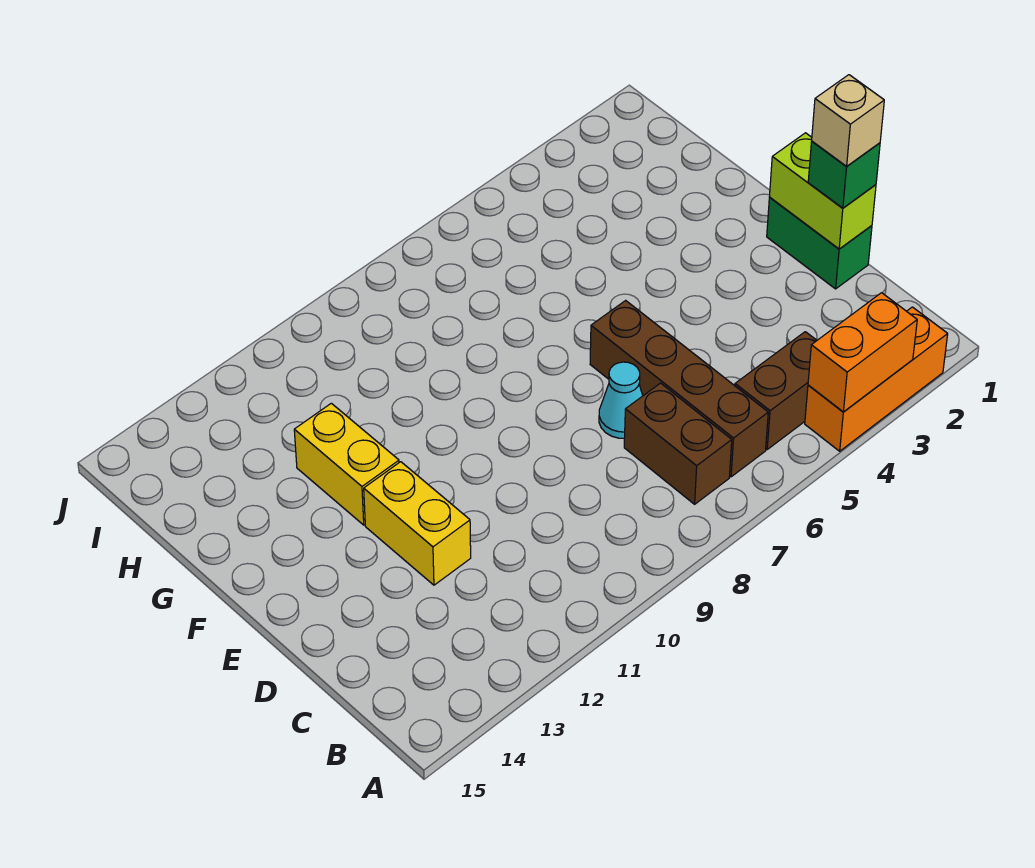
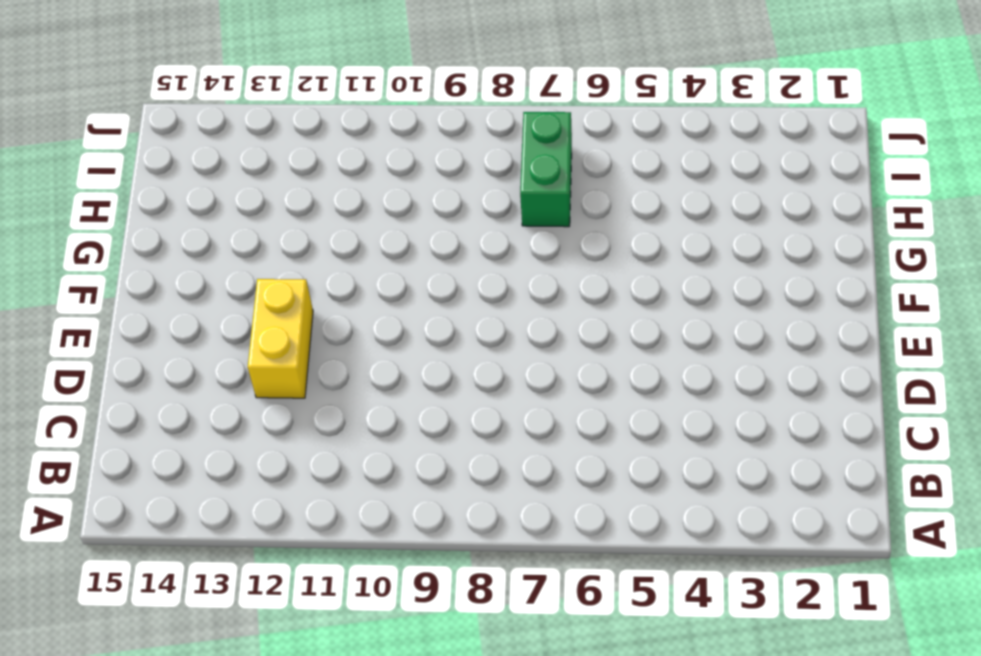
green 1x2 brick [520,112,572,227] -> green 1x2 brick moved to [767,198,872,289]
none -> orange 1x3 brick [805,307,948,451]
none -> brown 1x2 brick [735,332,817,449]
none -> brown 1x4 brick [590,300,768,477]

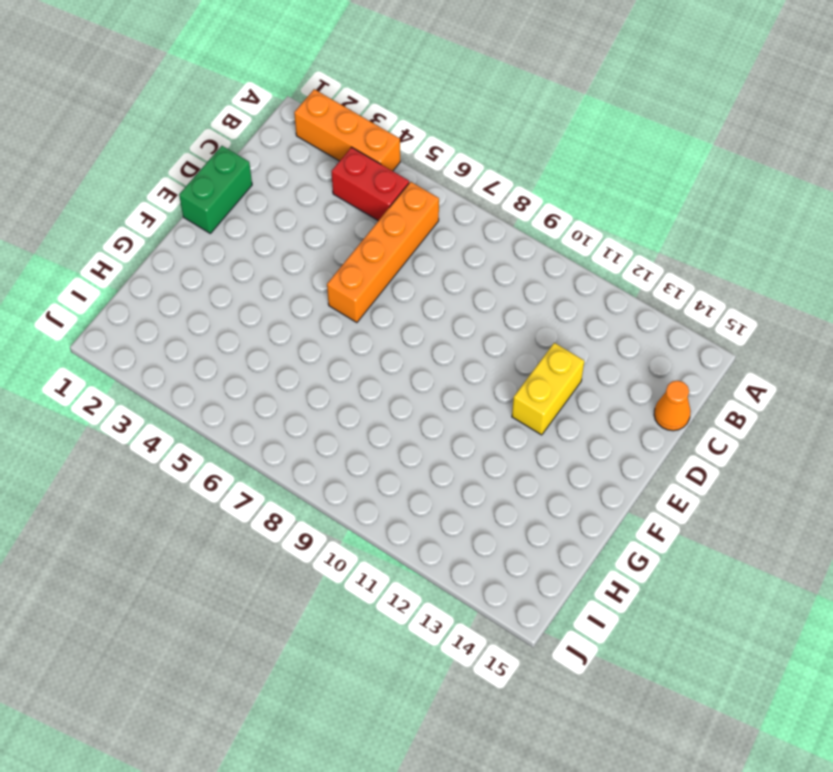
red 1x2 brick [331,147,409,221] -> brown 1x2 brick [735,332,817,449]
orange 1x4 brick [327,182,439,323] -> brown 1x4 brick [590,300,768,477]
orange 1x1 cone [654,381,691,431] -> none
none -> brown 1x2 brick [624,383,732,504]
none -> cyan 1x1 cone [599,362,643,438]
none -> yellow 1x2 brick [294,403,399,525]

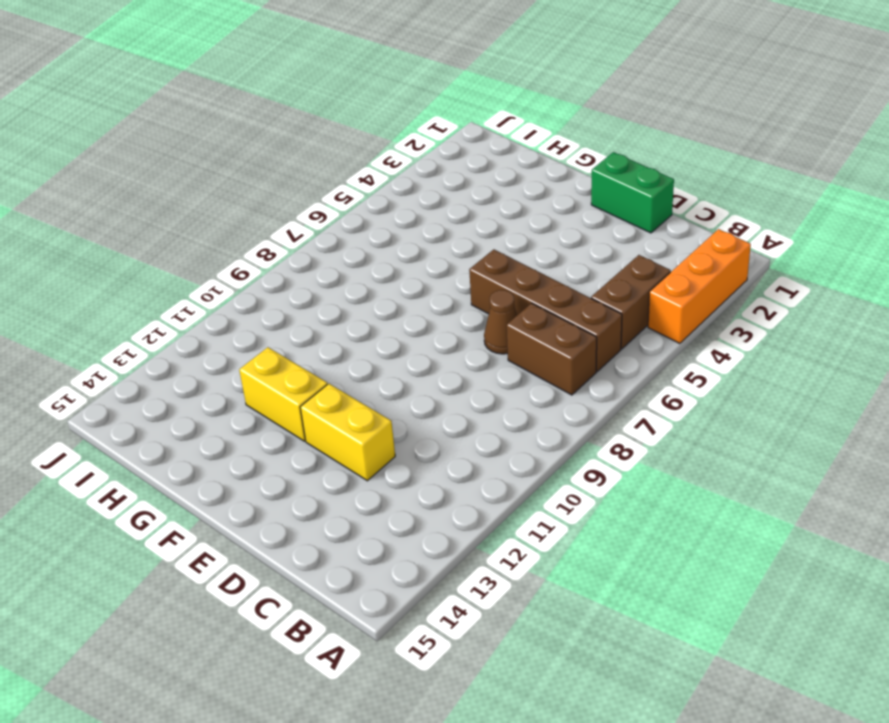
brown 1x1 cone [484,290,517,354] -> cyan 1x1 cone [599,362,643,438]
none -> orange 1x2 brick [808,293,917,412]
none -> lime 1x2 brick [769,133,876,249]
none -> green 1x1 brick [808,142,880,208]

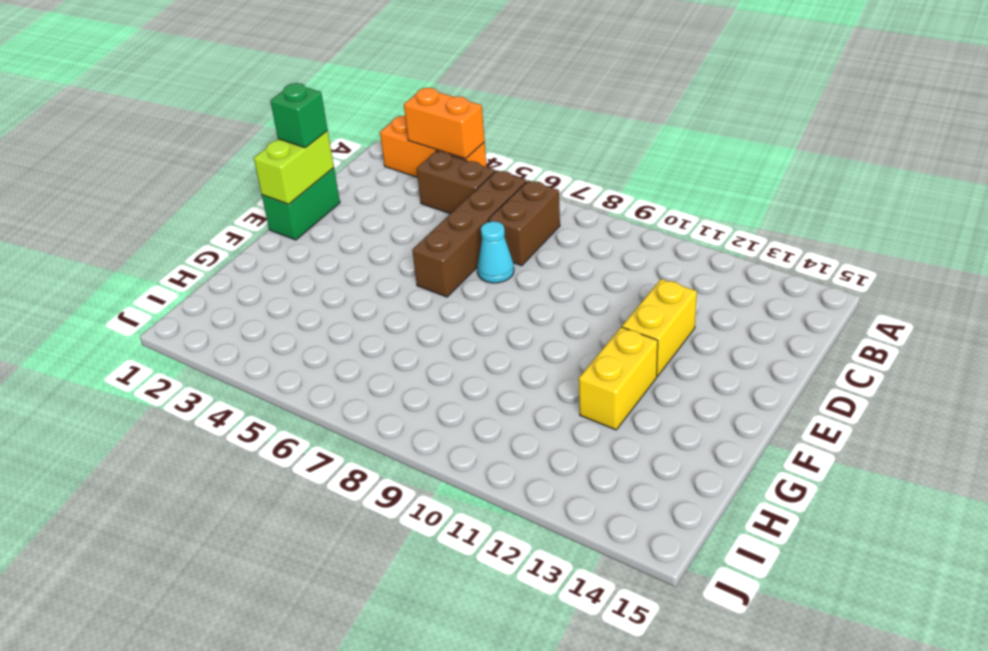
none -> tan 1x1 brick [812,75,884,166]

